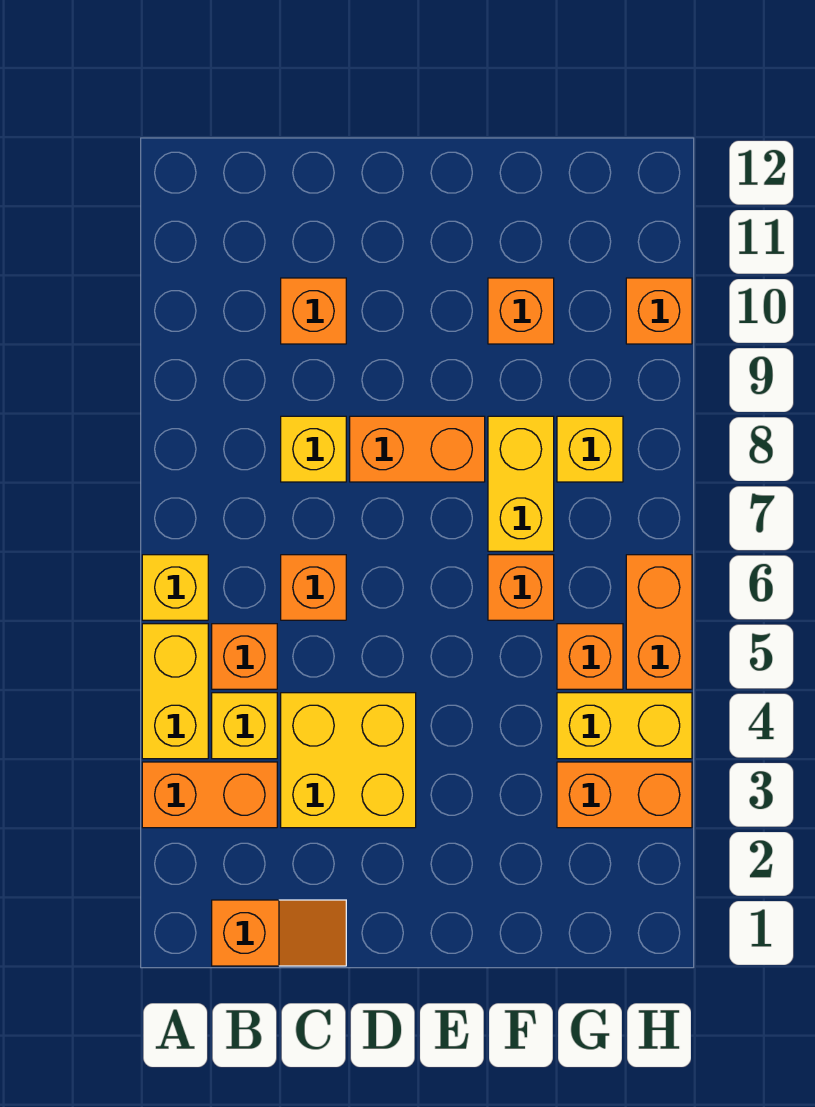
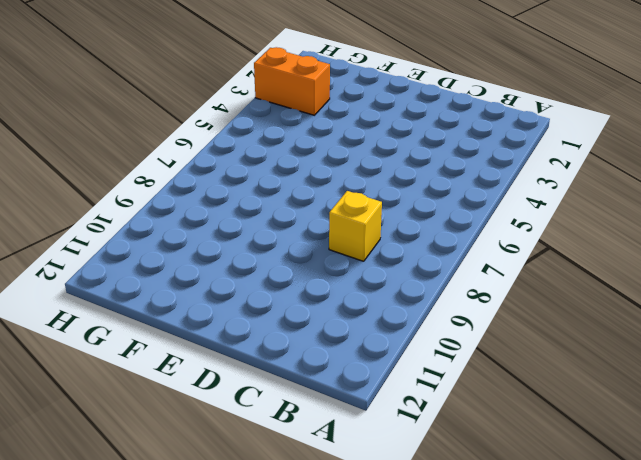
none -> orange 1x2 brick [142,762,277,828]
none -> yellow 1x2 brick [142,624,208,759]
none -> yellow 1x1 brick [142,555,208,620]

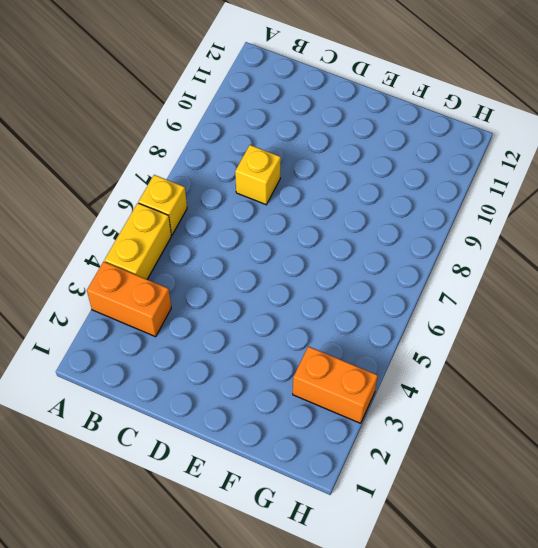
none -> orange 1x2 slope [212,900,346,966]
none -> yellow 1x1 brick [212,693,277,759]
none -> orange 1x1 brick [212,624,277,689]

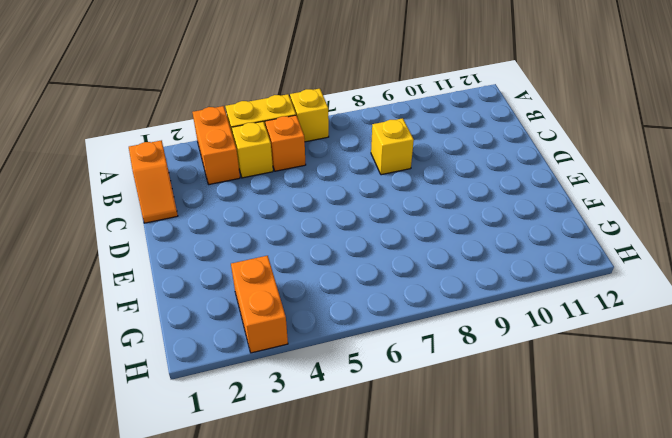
none -> yellow 2x2 brick [281,693,416,828]
none -> orange 1x1 brick [281,555,346,620]
none -> orange 1x1 brick [281,278,346,344]

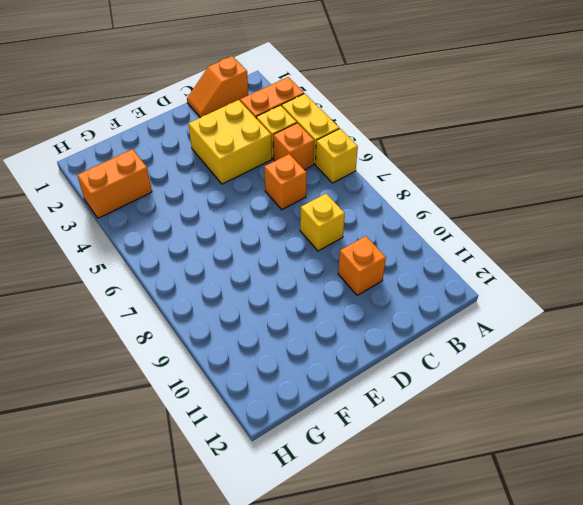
none -> orange 1x2 brick [350,416,485,482]
none -> orange 1x1 brick [488,555,554,620]
none -> yellow 1x2 brick [488,416,554,551]

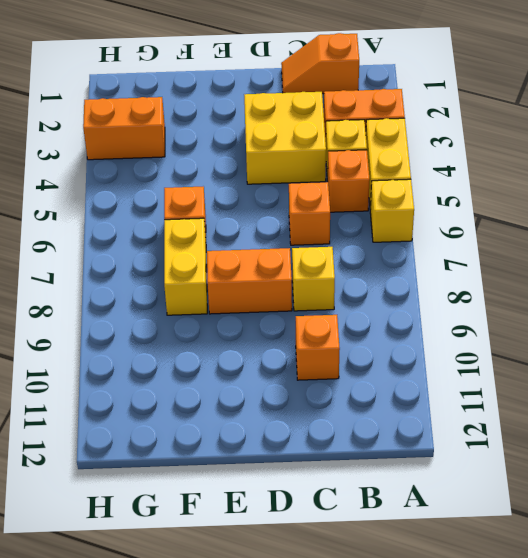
none -> orange 1x1 brick [488,278,554,344]
none -> yellow 1x2 brick [557,693,692,759]
none -> orange 1x1 brick [557,624,623,689]

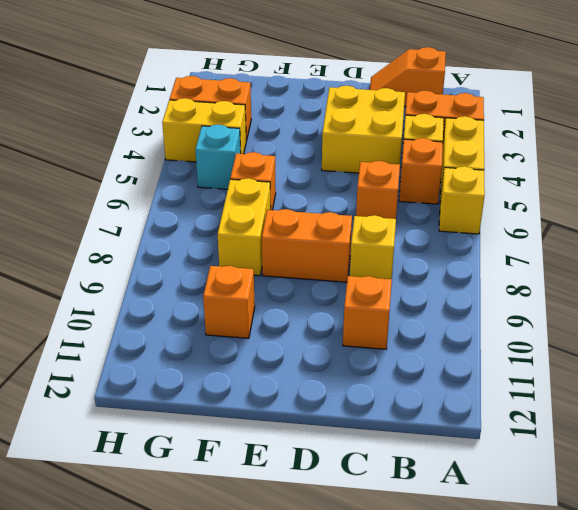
cyan 1x1 brick [195,125,241,189] -> orange 1x1 brick [557,624,623,689]
none -> yellow 1x1 brick [557,416,623,482]
none -> orange 1x2 brick [626,555,692,689]
none -> orange 1x1 brick [626,278,692,344]

